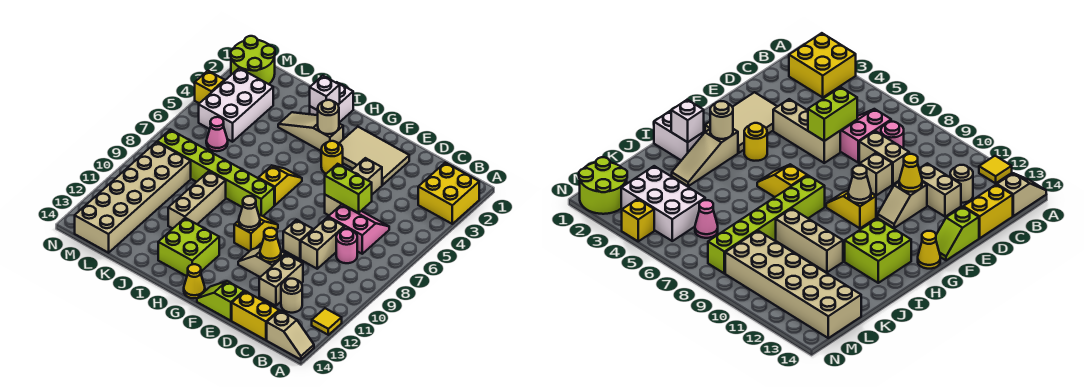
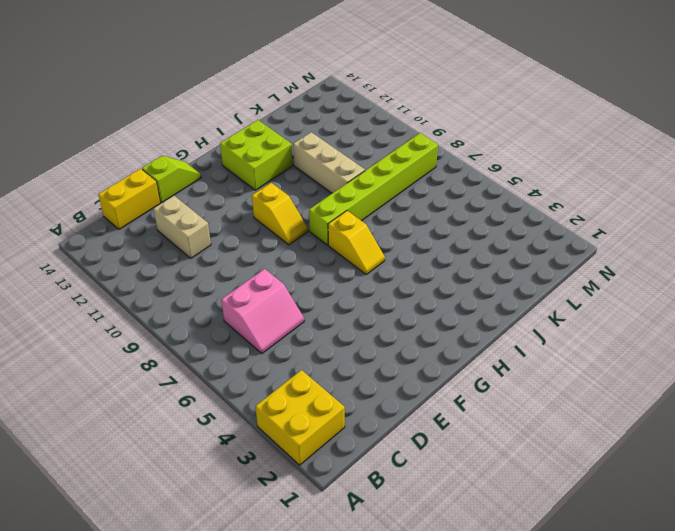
none -> yellow 1x1 tile [312,308,342,335]
none -> tan 1x2 slope [267,311,314,360]
none -> pink 1x1 round brick [336,229,357,263]
none -> tan 1x1 round brick [281,279,302,313]

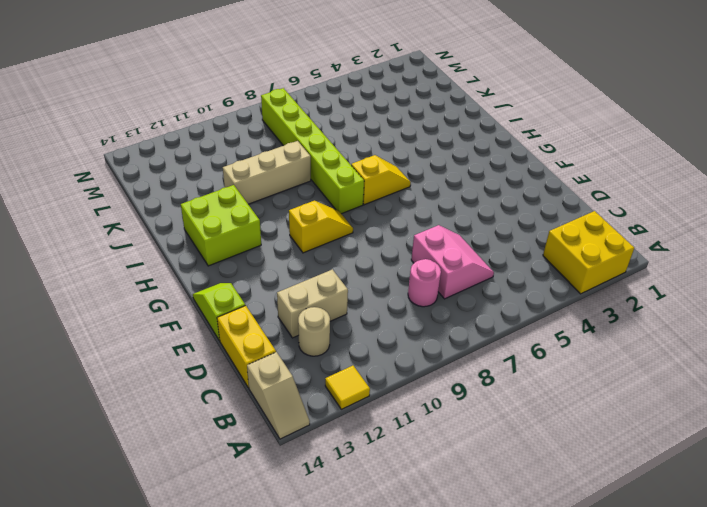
none -> tan 1x2 brick [301,217,344,269]
none -> tan 2x3 tile [339,127,409,185]
none -> tan 1x3 brick [325,158,382,215]
none -> tan 1x1 brick [283,220,313,259]

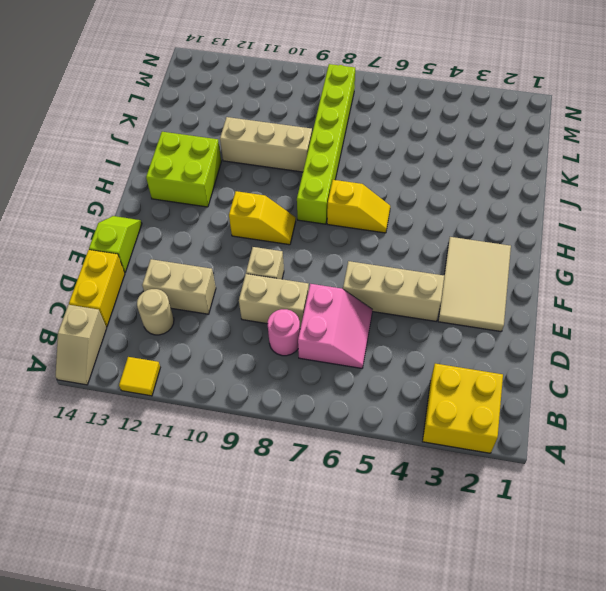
none -> tan 1x2 slope [238,247,285,277]
none -> yellow 1x1 round brick [321,141,343,174]
none -> yellow 1x1 cone [184,264,205,298]
none -> tan 1x3 slope [278,112,343,151]

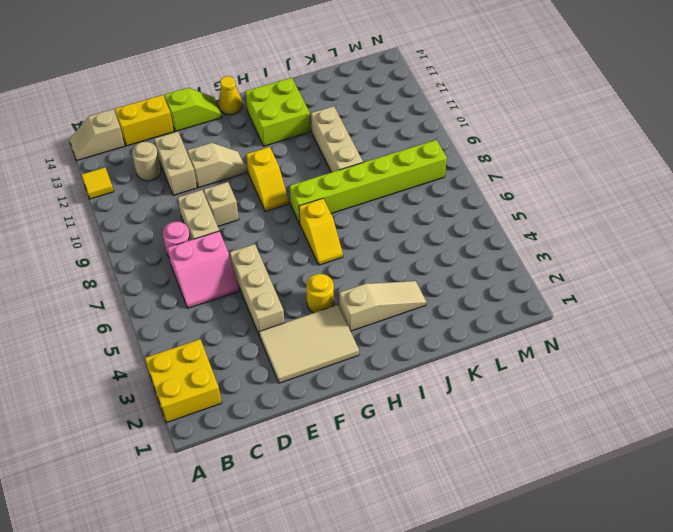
none -> white 1x2 brick [310,82,353,122]
none -> white 2x3 brick [199,68,273,142]
none -> pink 1x1 cone [206,117,228,151]
none -> tan 2x6 brick [75,142,191,253]

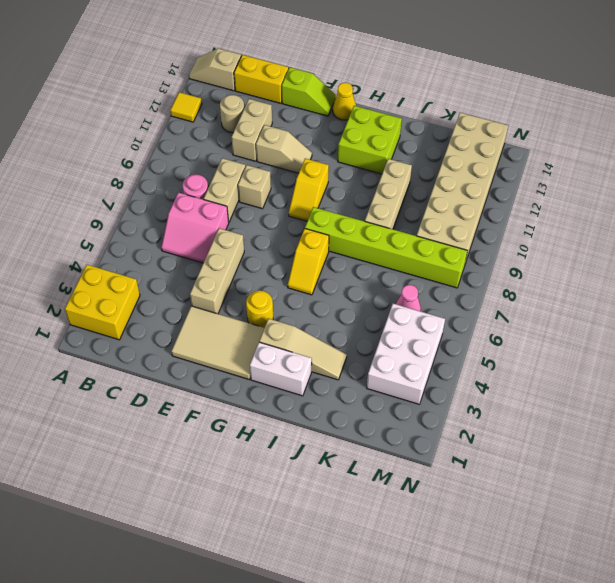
white 1x2 brick [250,342,312,396] -> white 1x2 brick turned to [310,82,353,122]
none -> lime 2x2 round brick [231,36,275,84]
none -> yellow 1x1 brick [195,71,225,103]
none -> lime 1x2 brick [325,164,372,213]
none -> yellow 1x1 cone [260,228,281,262]

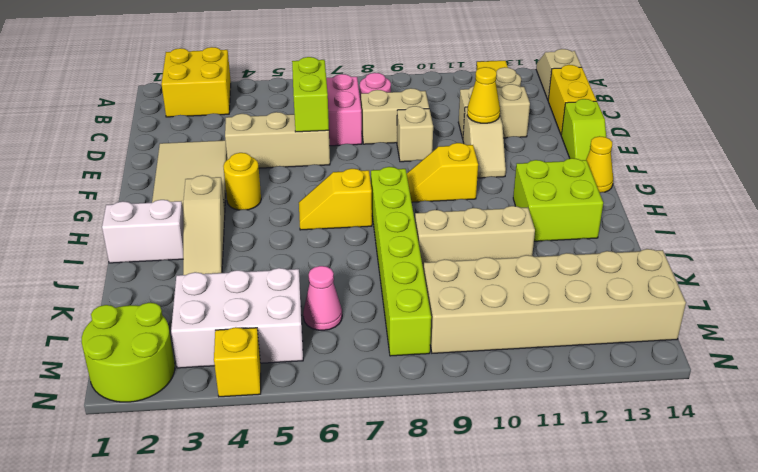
none -> tan 1x1 cone [239,196,260,230]
none -> tan 1x1 round brick [318,100,339,134]
none -> white 1x1 brick [310,76,340,110]

